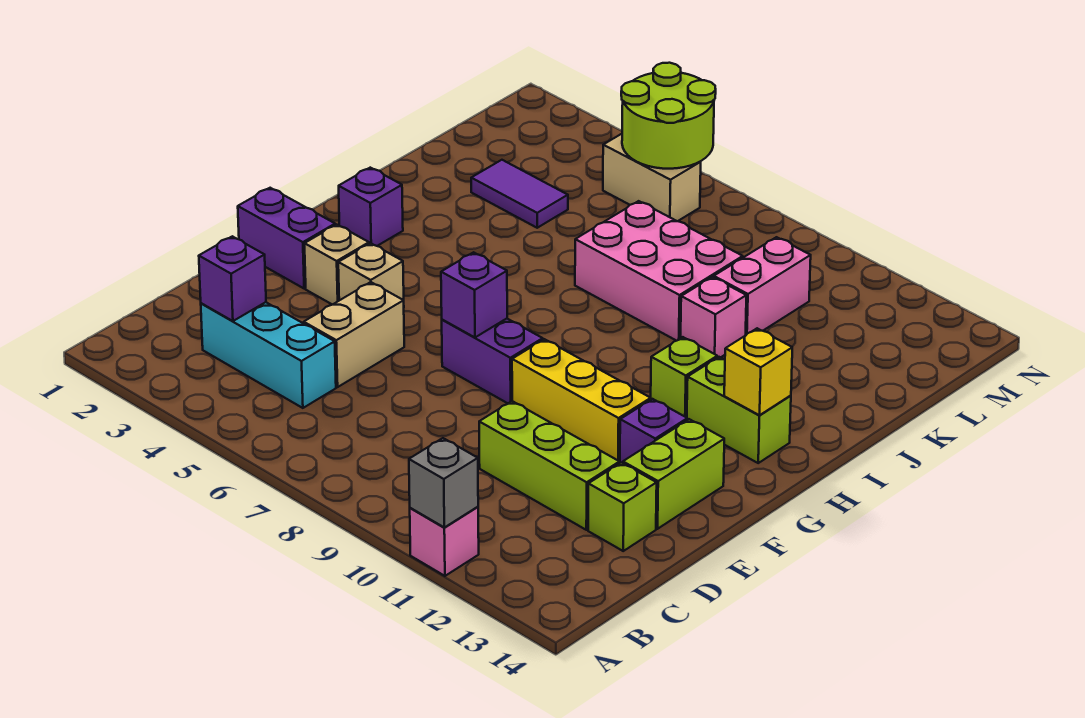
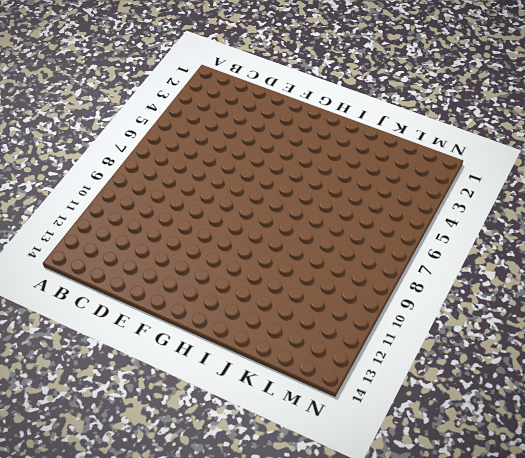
none -> pink 1x1 brick [410,507,479,576]
none -> cyan 1x3 brick [201,302,336,408]
none -> tan 1x2 brick [304,282,404,387]

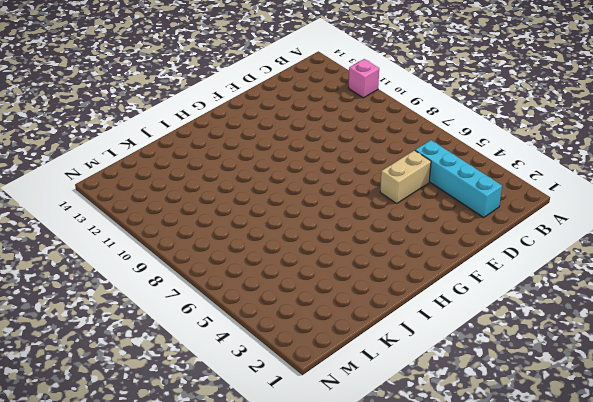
cyan 1x4 brick [415,140,502,217] -> cyan 1x3 brick [201,302,336,408]
none -> lime 1x3 brick [479,401,620,530]
none -> lime 1x1 brick [588,463,657,551]
none -> lime 1x2 brick [623,419,724,529]

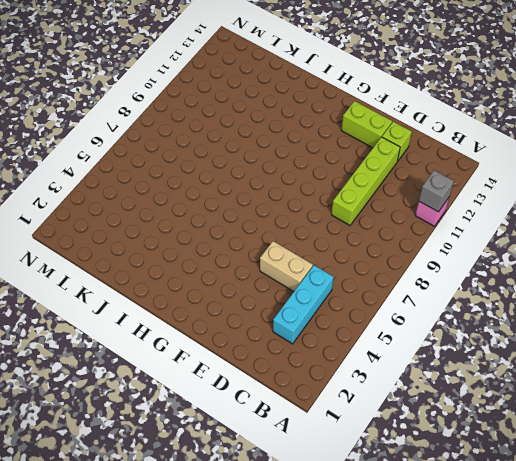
lime 1x4 brick [331,137,400,225] -> lime 1x3 brick [479,401,620,530]
none -> purple 1x2 brick [238,188,335,288]
none -> tan 1x1 brick [305,225,369,305]
none -> tan 1x1 brick [338,243,404,300]

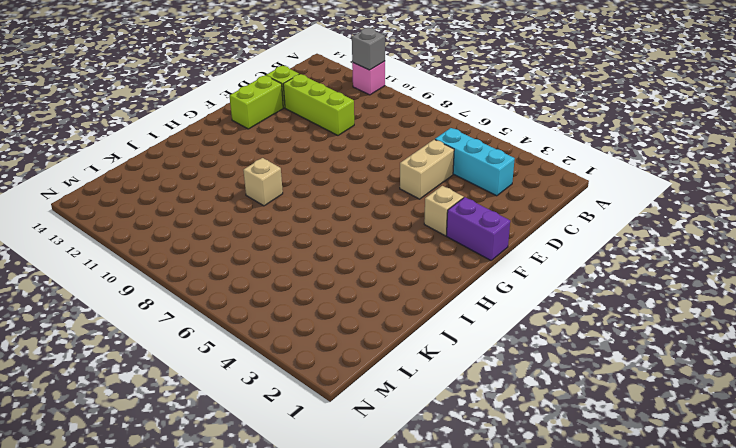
tan 1x1 brick [243,158,283,206] -> tan 1x1 brick moved to [338,243,404,300]
none -> purple 1x2 brick [442,319,543,403]
none -> yellow 1x3 brick [512,339,651,462]
none -> purple 1x1 brick [620,399,687,463]

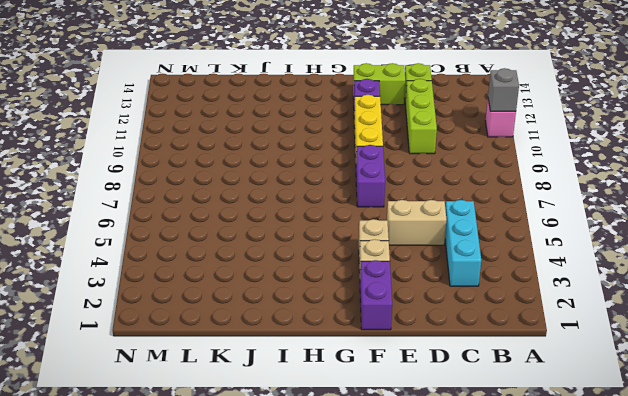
none -> purple 1x1 brick [339,168,403,246]
none -> lime 1x1 brick [651,337,717,418]
none -> lime 1x2 brick [687,357,791,463]

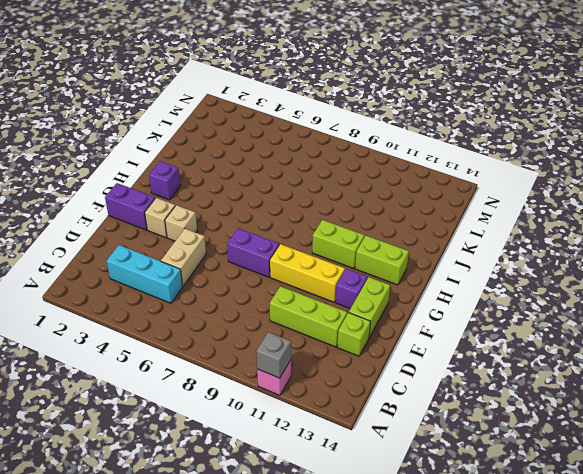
lime 1x2 brick [312,220,364,269] -> lime 1x1 brick [651,337,717,418]
none -> pink 2x3 brick [575,201,743,341]
none -> pink 1x1 brick [681,277,746,358]
none -> purple 1x2 tile [471,160,568,228]

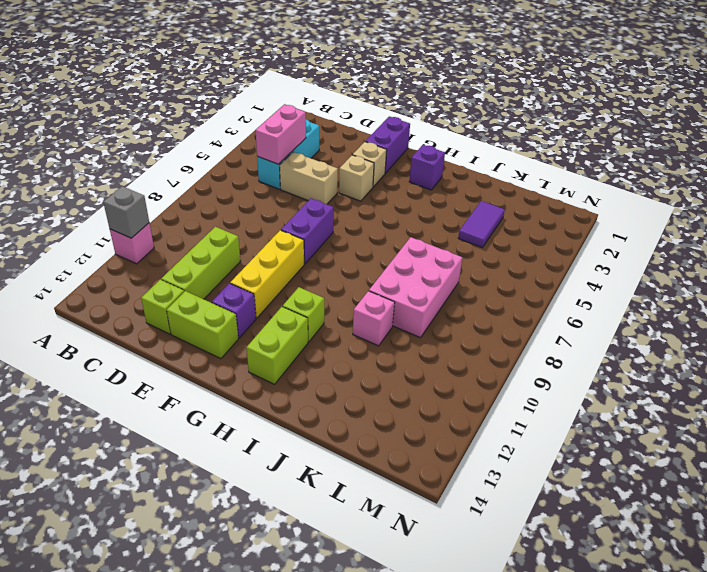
pink 1x2 brick [256,104,306,164] -> pink 1x2 brick turned to [714,237,811,336]
none -> tan 1x2 brick [603,134,701,221]
none -> purple 1x1 brick [199,236,266,321]
none -> purple 1x1 brick [441,252,507,337]

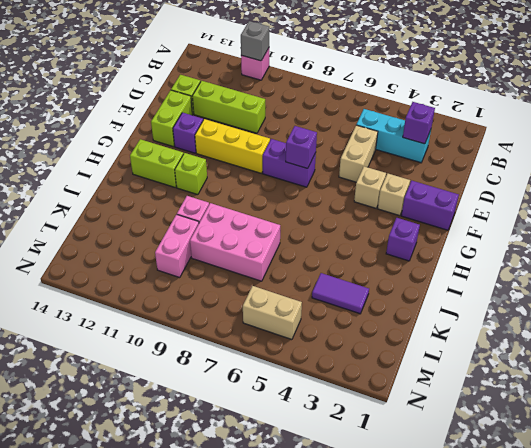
none -> yellow 1x1 brick [724,328,792,415]
none -> lime 2x2 round brick [621,63,716,169]

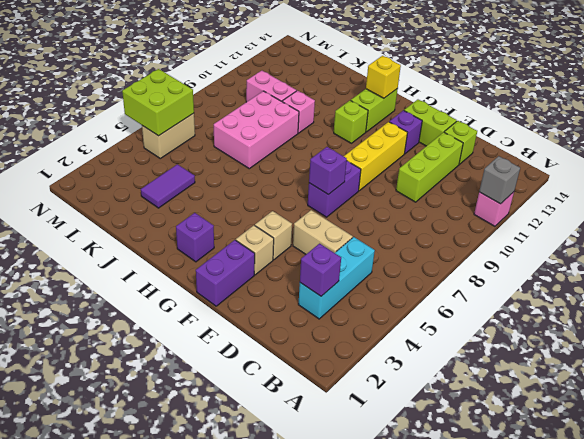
lime 2x2 brick [122,69,194,136] -> lime 2x2 round brick [621,63,716,169]

